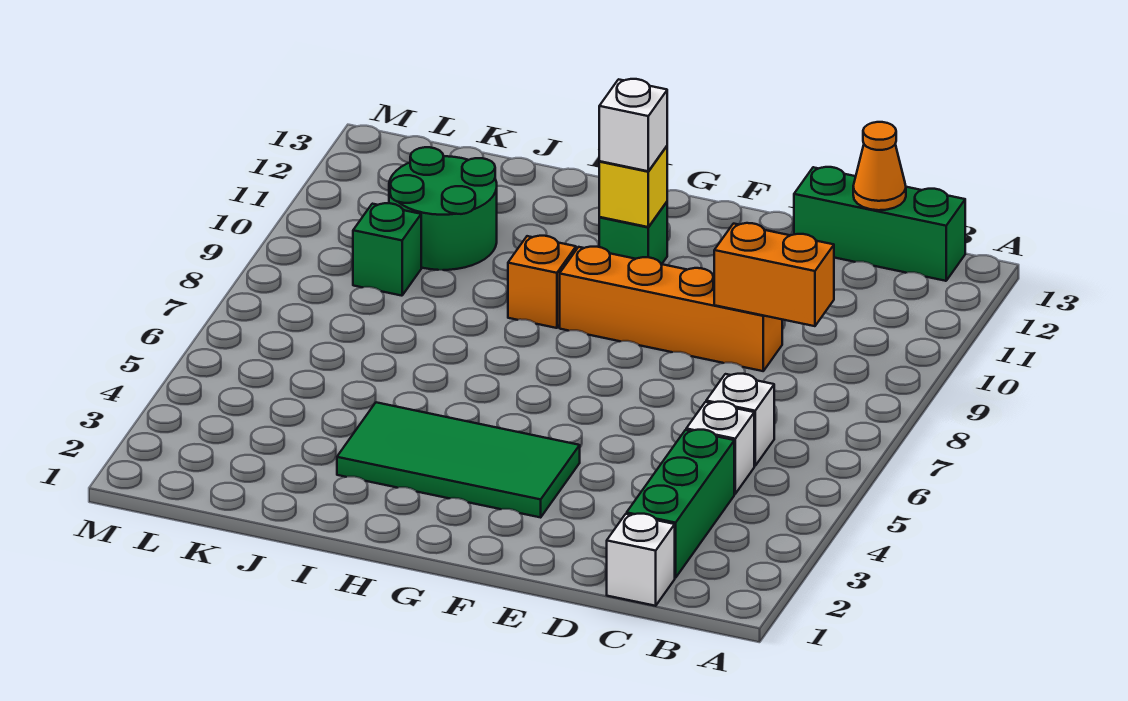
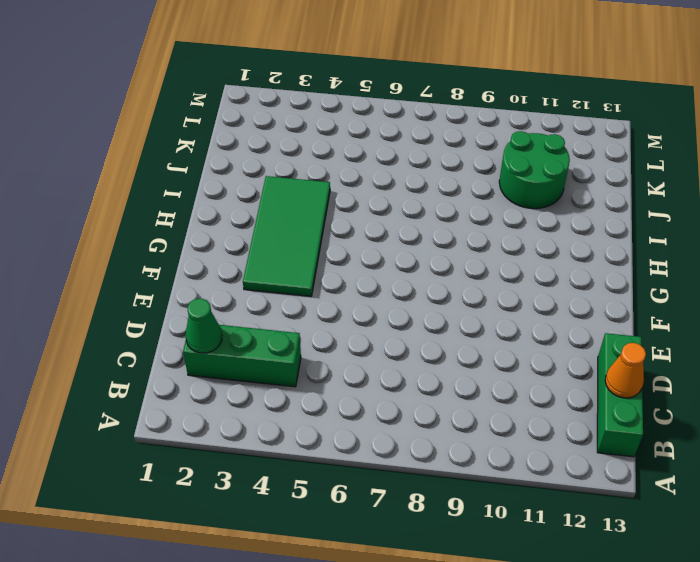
green 1x1 cone [186,298,222,353] -> none
none -> white 1x1 brick [607,514,675,606]
none -> white 1x1 brick [686,402,754,494]
none -> white 1x1 brick [706,374,774,466]

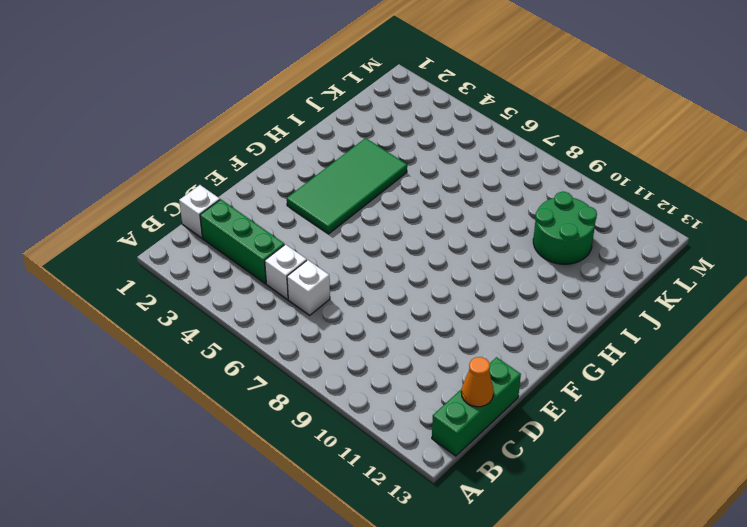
none -> orange 1x4 brick [560,247,782,371]
none -> green 1x1 brick [599,202,667,264]
none -> orange 1x1 brick [508,236,576,328]

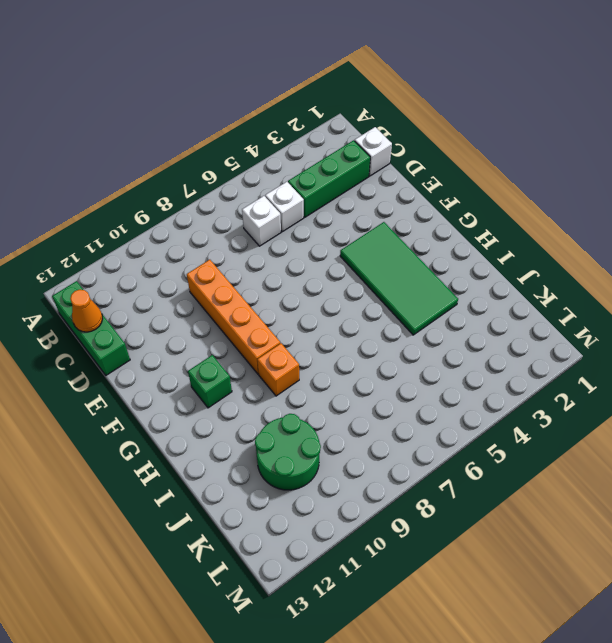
none -> green 1x1 brick [353,203,421,296]
none -> orange 1x2 brick [714,223,834,326]
none -> yellow 1x1 brick [599,146,667,227]

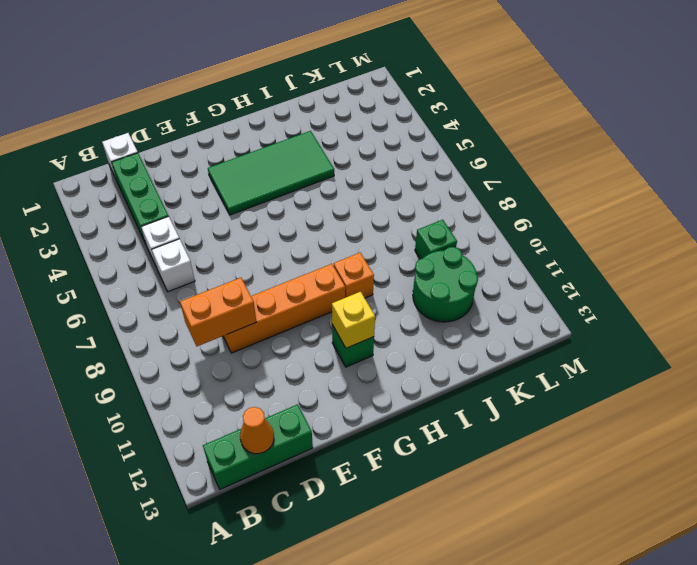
none -> white 1x1 brick [599,79,667,171]

